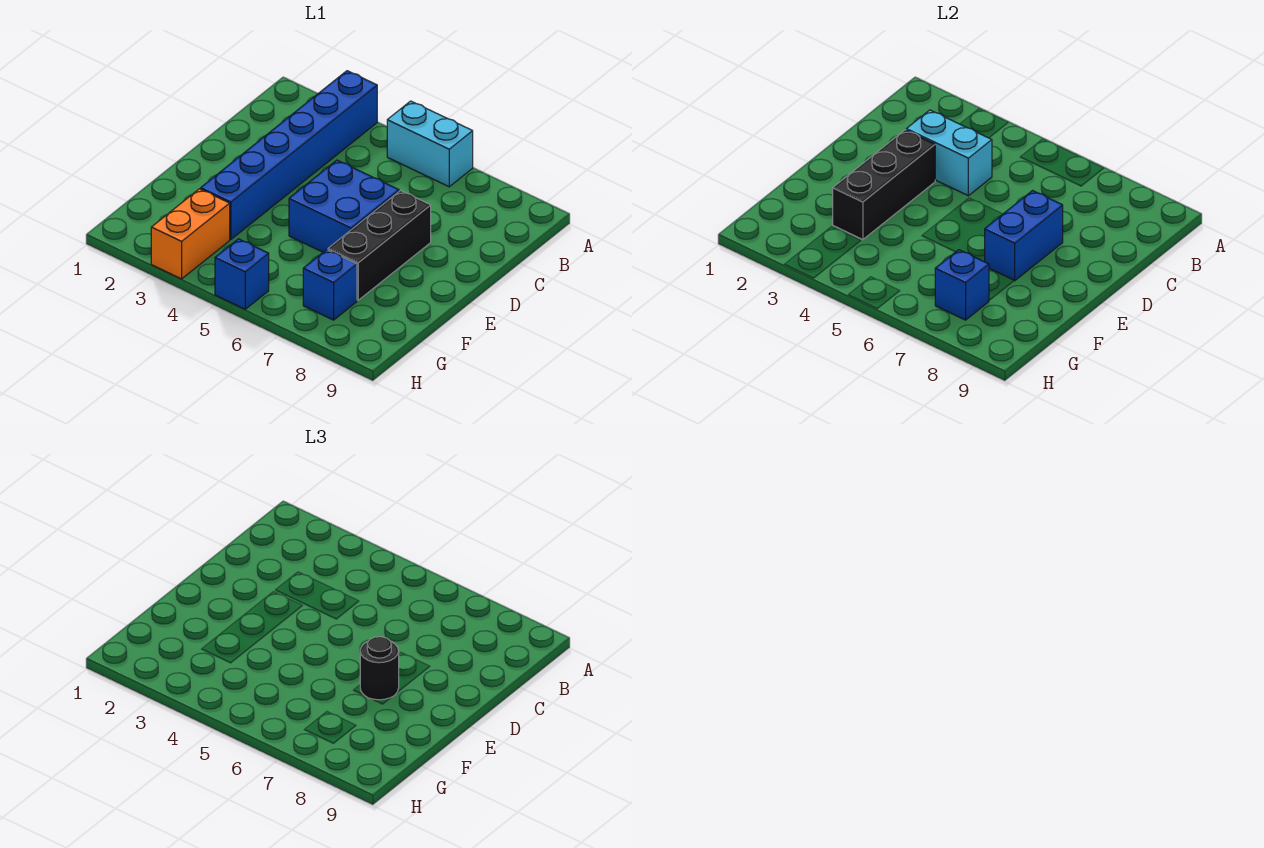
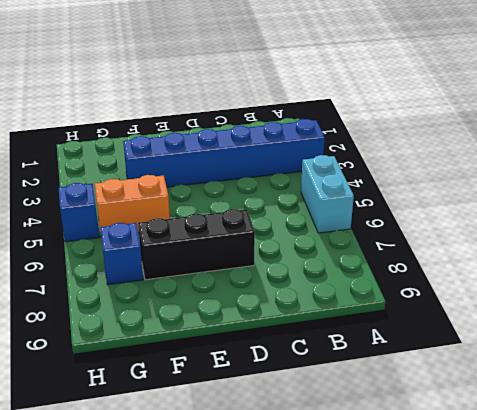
orange 1x2 brick [95,175,170,233] -> orange 1x2 brick moved to [151,189,230,279]
none -> blue 2x2 brick [289,160,399,252]
none -> cyan 1x2 brick [906,110,992,196]
none -> black 1x3 brick [833,130,935,240]

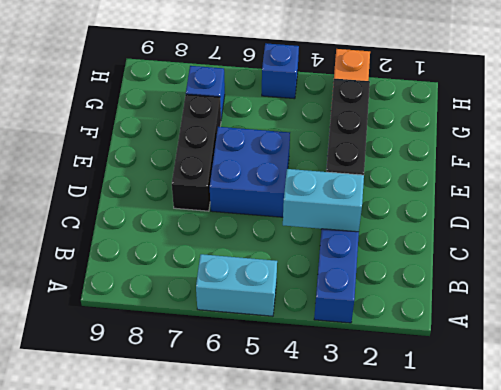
none -> blue 1x2 brick [985,191,1063,281]
none -> blue 1x1 brick [935,250,989,320]
none -> black 1x1 round brick [360,637,399,700]

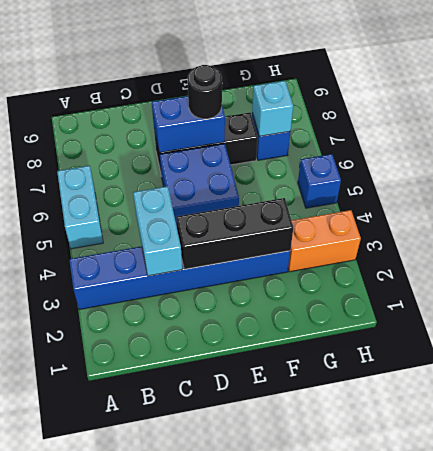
cyan 1x1 brick [252,81,293,136] -> blue 1x1 brick [935,250,989,320]

